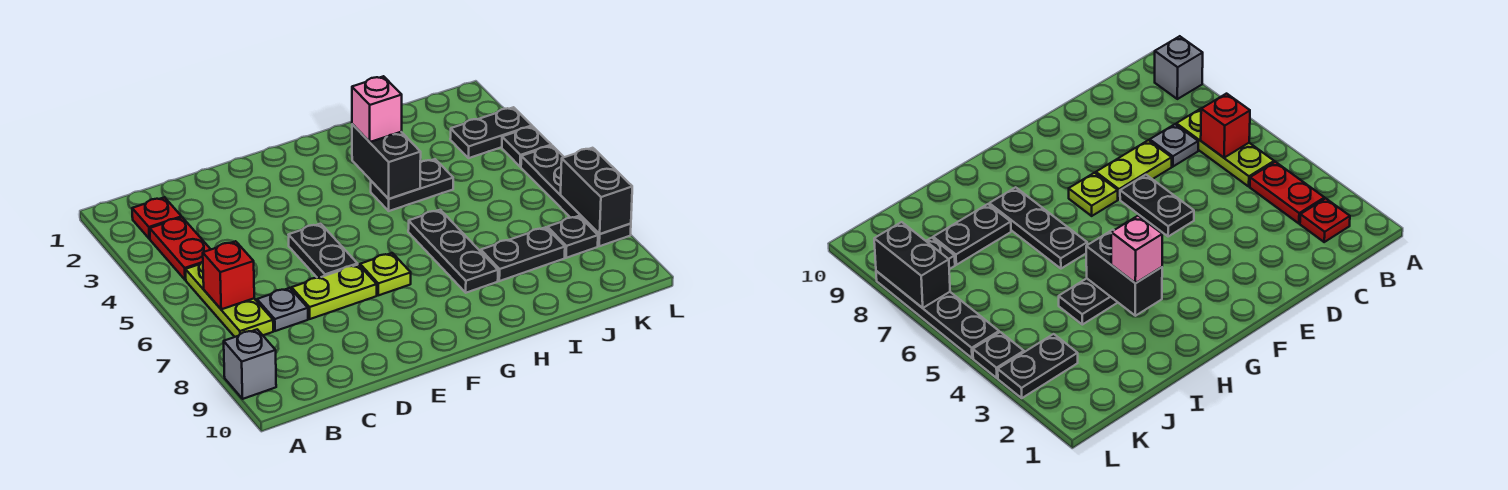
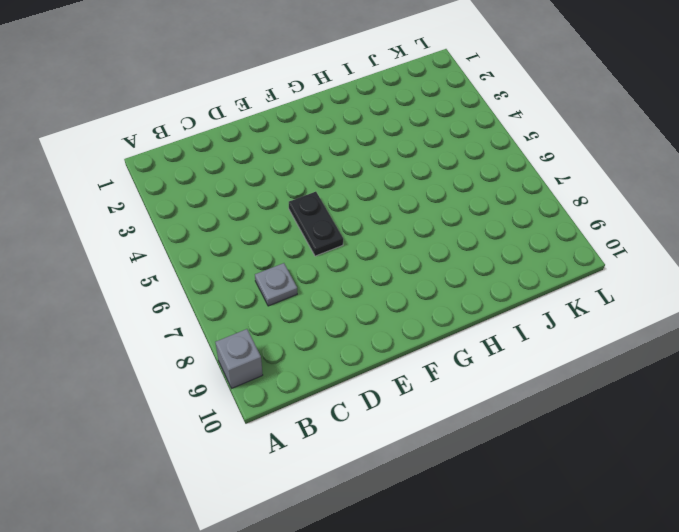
none -> red 1x1 plate [132,197,182,239]
none -> red 1x2 plate [150,217,211,280]
none -> lime 1x3 plate [186,262,273,337]

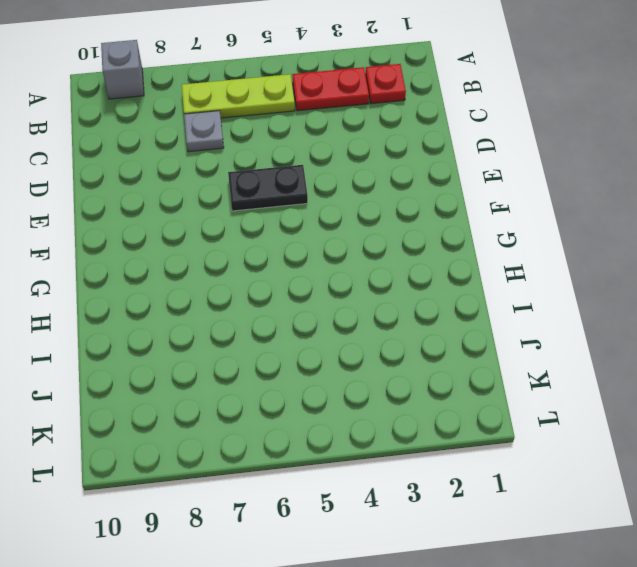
none -> lime 1x2 plate [292,264,377,319]
none -> lime 1x1 plate [360,253,411,295]
none -> black 1x2 plate [371,159,453,211]

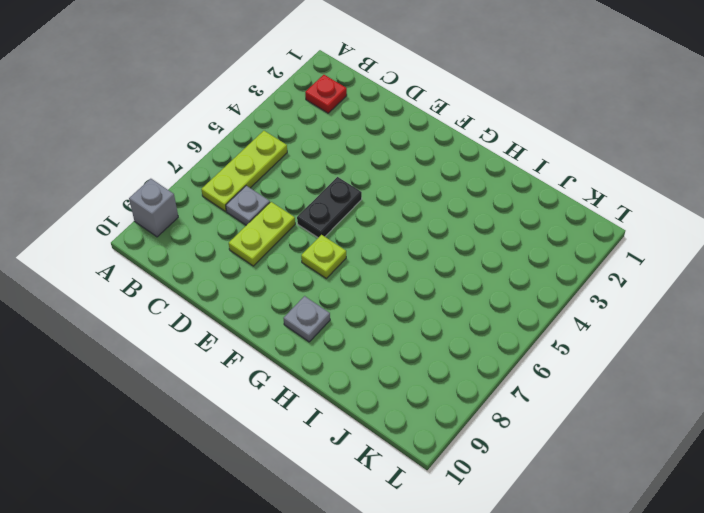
lime 1x2 plate [229,202,295,266] -> lime 1x2 plate turned to [292,264,377,319]
grey 1x1 plate [284,296,330,342] -> none
none -> red 1x2 plate [150,217,211,280]
none -> black 1x2 plate [371,159,453,211]
none -> black 1x3 plate [408,210,498,293]

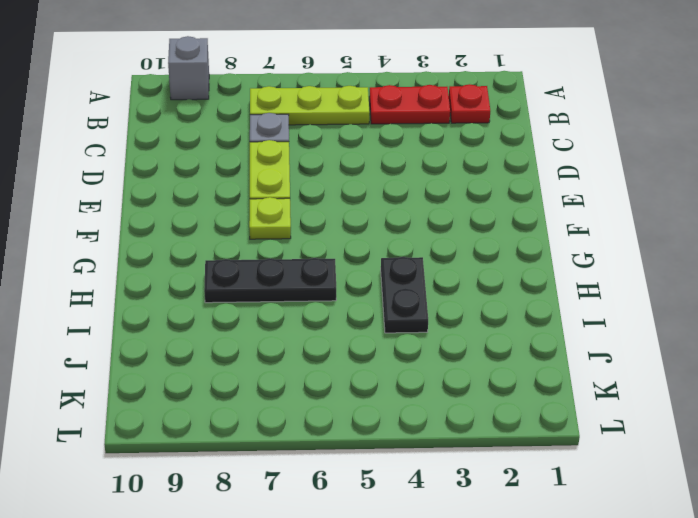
none -> black 1x2 plate [289,224,358,278]
none -> black 1x2 plate [481,227,565,281]
none -> black 1x2 plate [450,107,532,158]

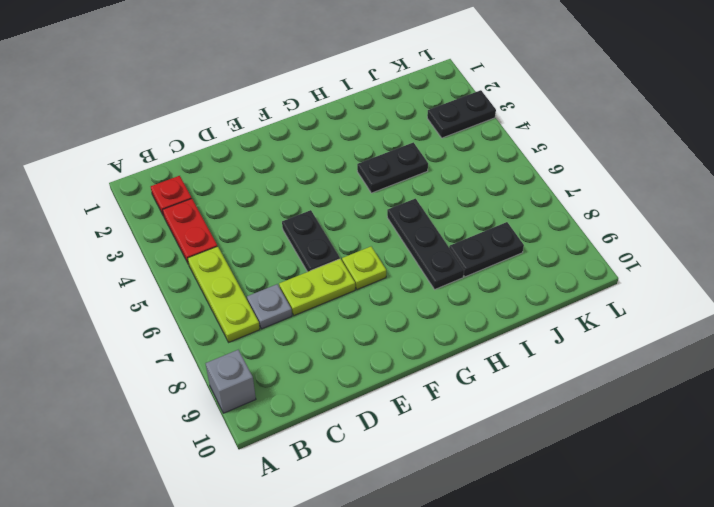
none -> black 1x1 plate [547,216,598,258]
none -> black 1x1 plate [502,126,551,167]
none -> black 1x4 plate [521,146,631,246]

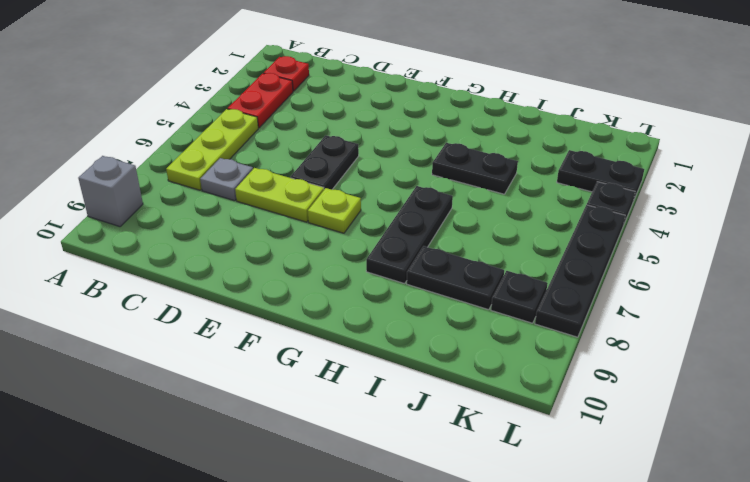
none -> red 1x1 brick [203,241,254,309]
none -> black 1x2 brick [352,124,421,199]
none -> black 1x2 brick [561,148,632,234]

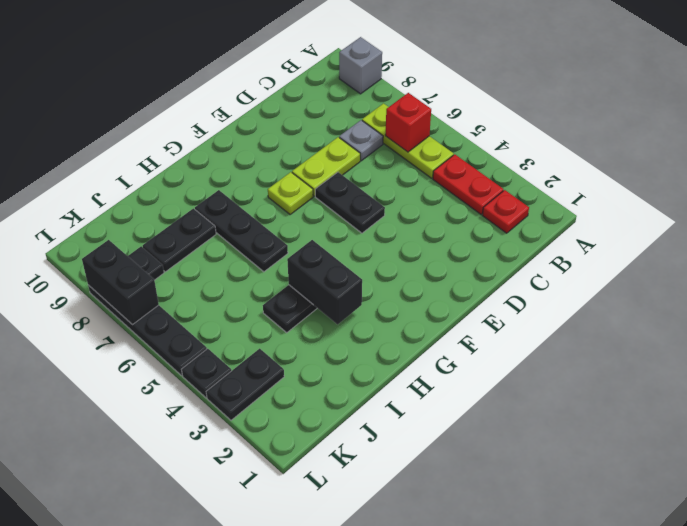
none -> pink 1x1 brick [352,76,402,142]

